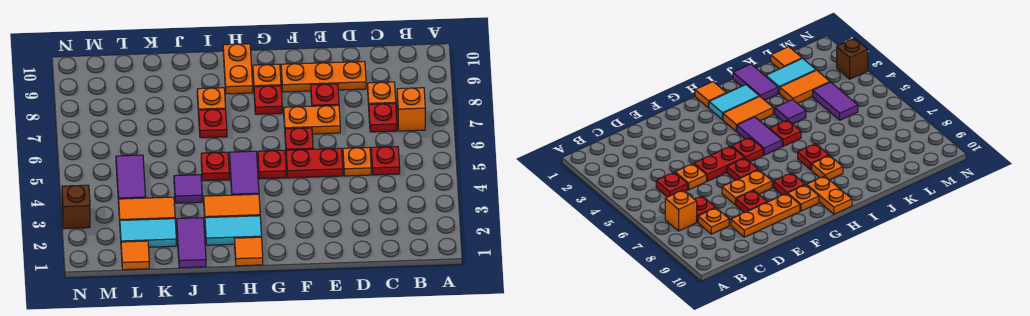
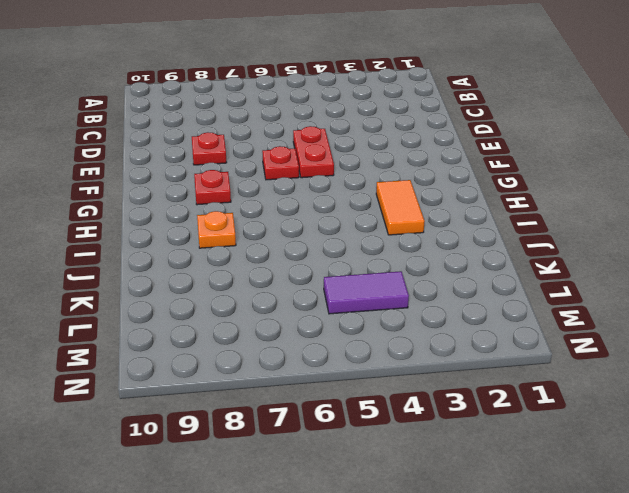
none -> orange 1x1 brick [397,88,425,131]
none -> red 1x1 plate [371,147,400,175]
none -> red 1x1 plate [369,103,397,132]

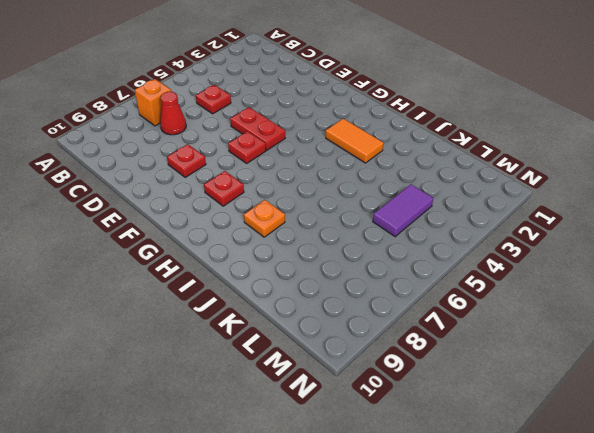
red 1x1 cone [160,92,186,135] -> red 1x1 plate [369,103,397,132]
none -> orange 1x1 plate [368,82,396,106]
none -> orange 1x1 plate [343,147,371,176]
none -> orange 1x3 plate [281,61,366,92]

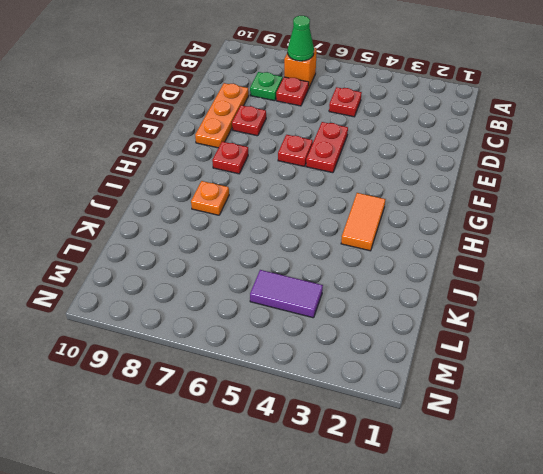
green 1x1 cone [288,16,314,61] -> none
green 1x1 plate [250,72,283,101] -> orange 1x1 plate [368,82,396,106]
none -> orange 1x1 plate [343,147,371,176]
none -> orange 1x2 plate [284,105,340,134]
none -> red 1x1 plate [258,150,286,179]

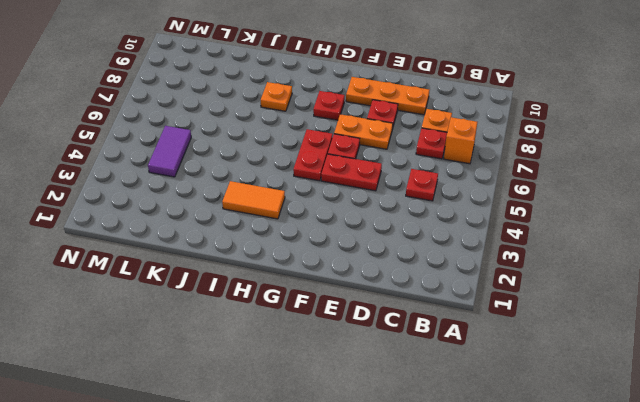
red 1x2 plate [293,129,333,181] -> red 1x1 plate [258,150,286,179]
none -> orange 1x1 plate [343,147,371,176]
none -> orange 1x1 plate [253,64,281,87]
none -> orange 1x1 tile [235,237,263,266]

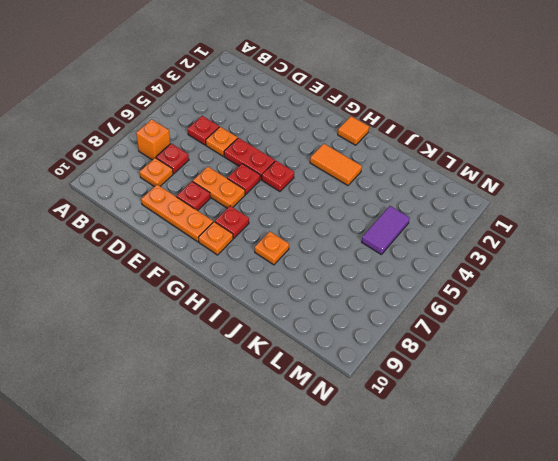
none -> cyan 1x2 tile [205,216,262,245]
none -> purple 1x2 tile [230,151,259,195]
none -> orange 1x2 plate [223,44,253,94]

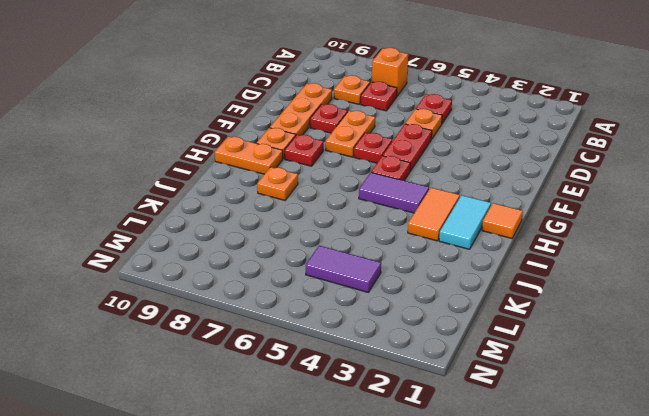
none -> red 1x1 plate [201,152,229,181]
none -> red 1x1 plate [199,109,227,138]
none -> purple 1x2 tile [177,218,206,268]

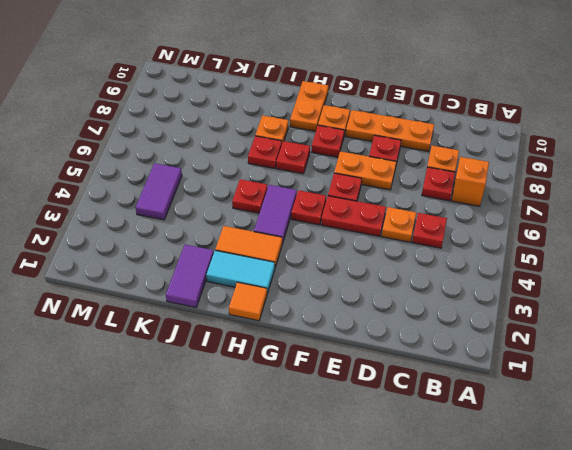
red 1x1 plate [276,141,310,174] -> none
none -> purple 1x1 tile [174,175,202,203]
none -> cyan 1x2 tile [120,219,176,247]
none -> orange 1x2 tile [119,197,175,221]

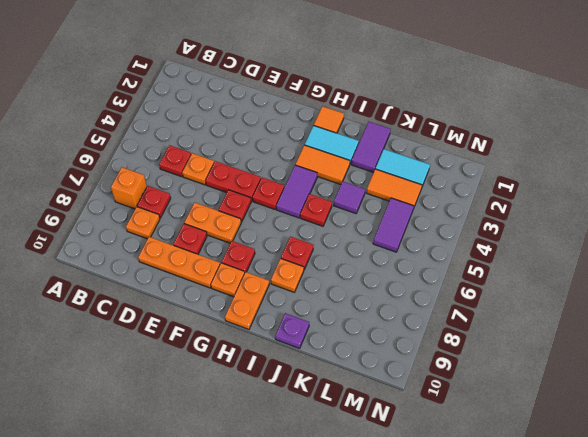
purple 1x1 plate [275,313,309,348] -> none
none -> orange 1x1 tile [121,241,149,270]
none -> brown 1x1 brick [62,185,90,229]

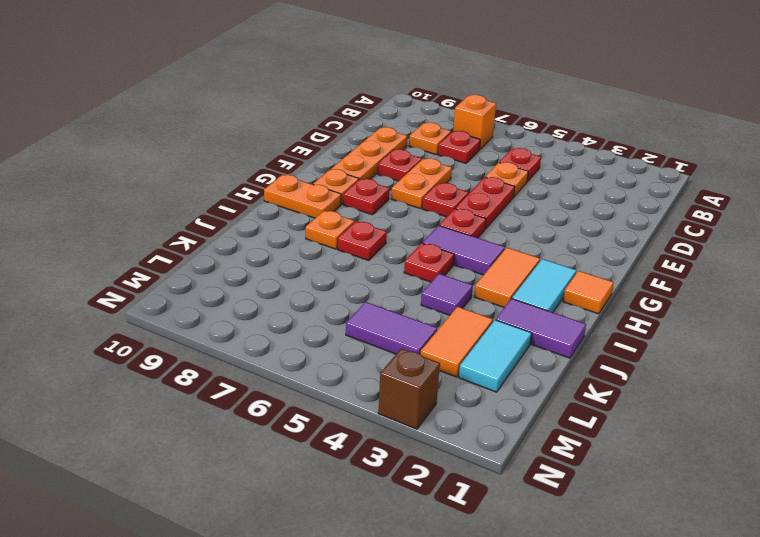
none -> orange 1x1 tile [121,241,149,270]

